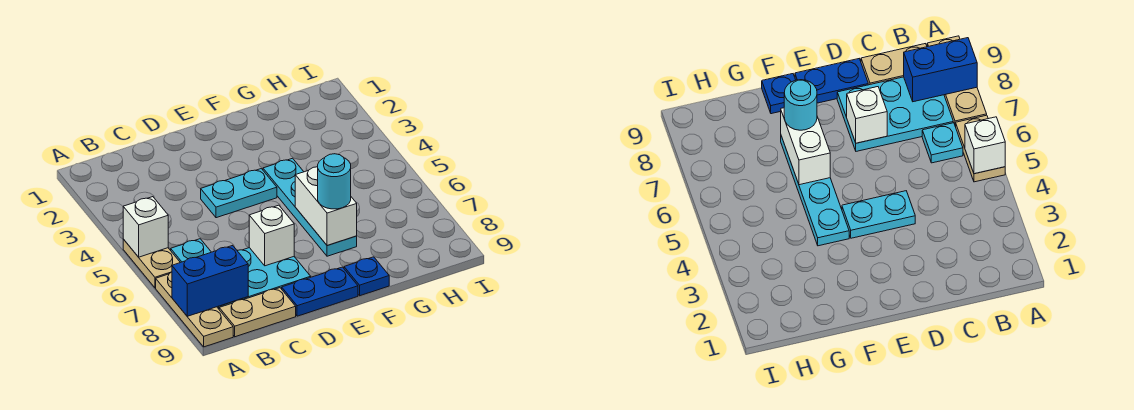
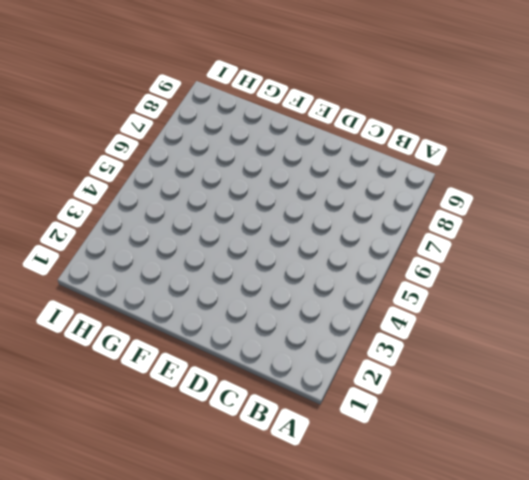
none -> tan 1x2 plate [123,239,180,288]
none -> tan 1x3 plate [156,272,233,347]
none -> cyan 1x1 plate [171,239,211,263]

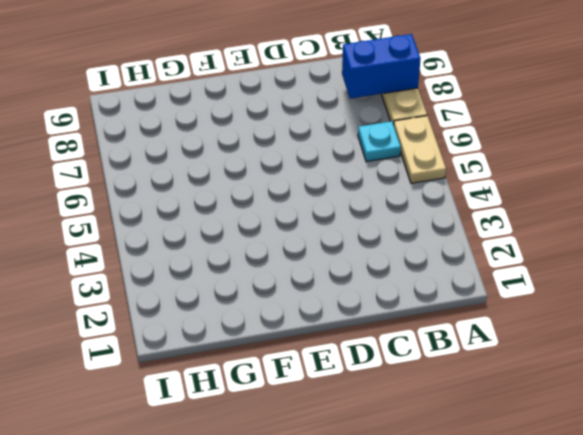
none -> cyan 2x3 plate [217,248,311,309]
none -> tan 1x2 plate [219,288,296,337]
none -> cyan 1x2 plate [201,169,277,218]

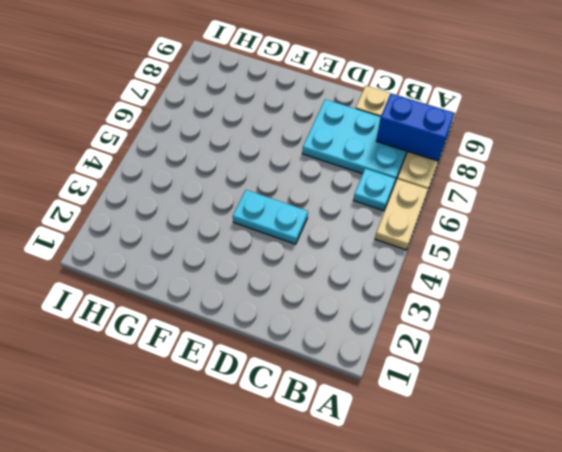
none -> blue 1x2 plate [282,267,358,316]
none -> cyan 1x4 plate [263,158,357,256]
none -> blue 1x1 plate [344,257,389,296]

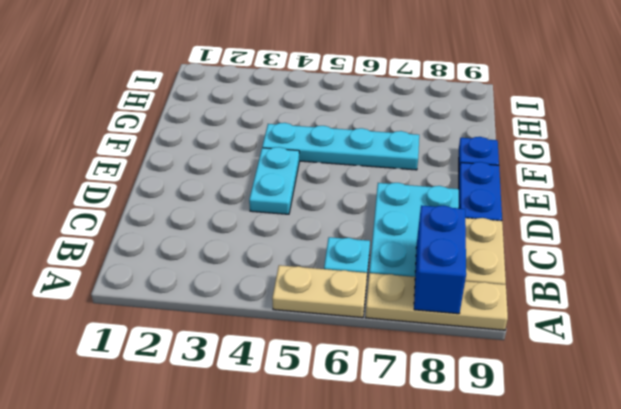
none -> white 1x1 brick [123,197,168,257]
none -> white 1x1 brick [249,205,294,266]
none -> white 1x2 brick [295,167,357,246]

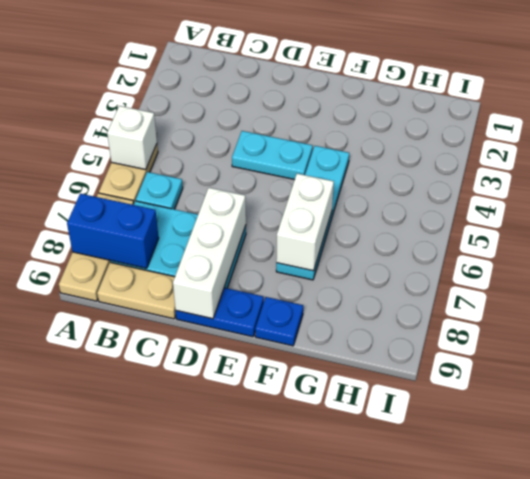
white 1x3 brick [173,188,246,319] -> white 1x1 brick [249,205,294,266]
none -> cyan 1x1 round brick [318,154,351,209]

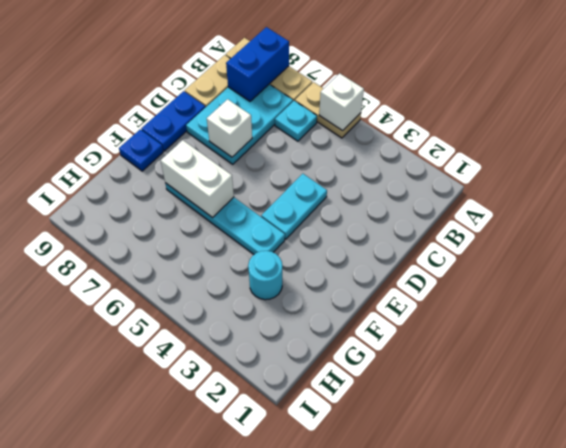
cyan 1x1 round brick [248,251,282,300] -> cyan 1x1 round brick moved to [318,154,351,209]

